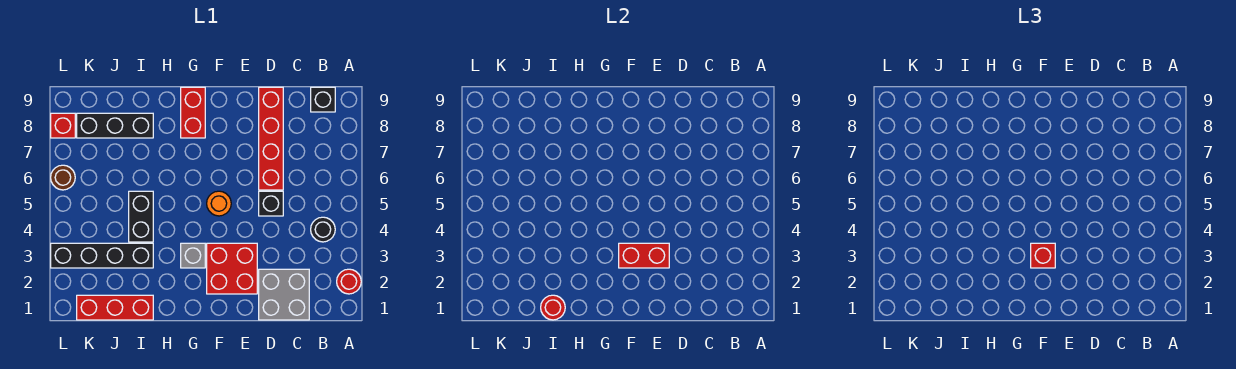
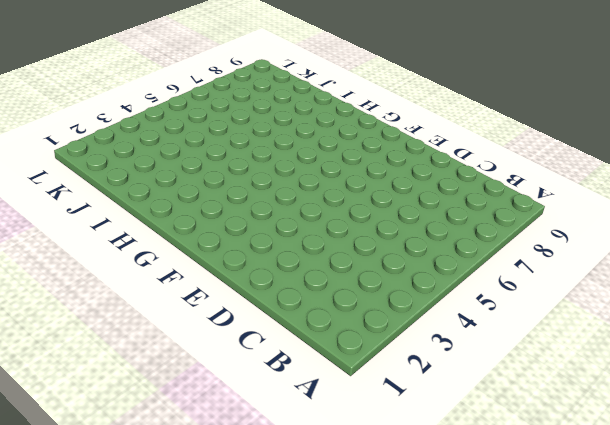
none -> red 1x1 round brick [337,269,361,294]
none -> black 1x1 round brick [311,217,335,242]
none -> black 1x1 brick [311,87,335,112]

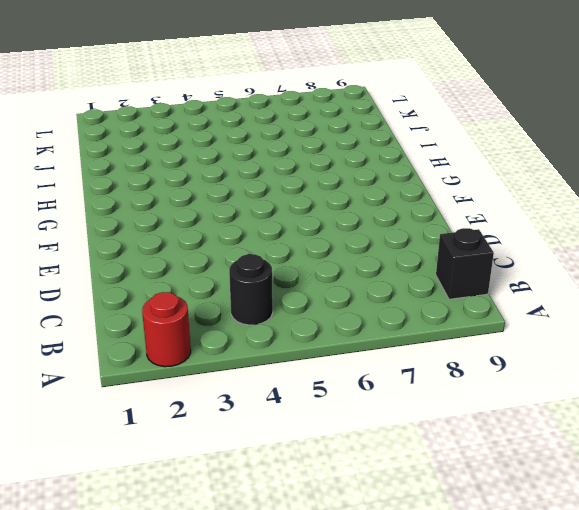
none -> grey 2x2 brick [259,269,309,320]
none -> black 1x1 brick [259,191,283,216]
none -> red 1x4 brick [259,87,283,190]

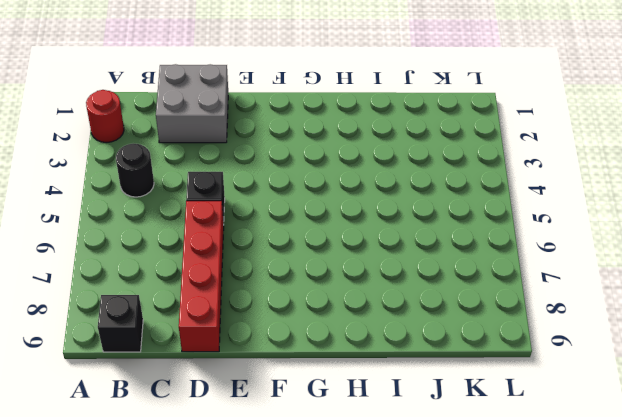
none -> red 2x2 brick [207,243,257,294]
none -> orange 1x1 round brick [207,191,231,216]
none -> grey 1x1 brick [181,243,205,268]

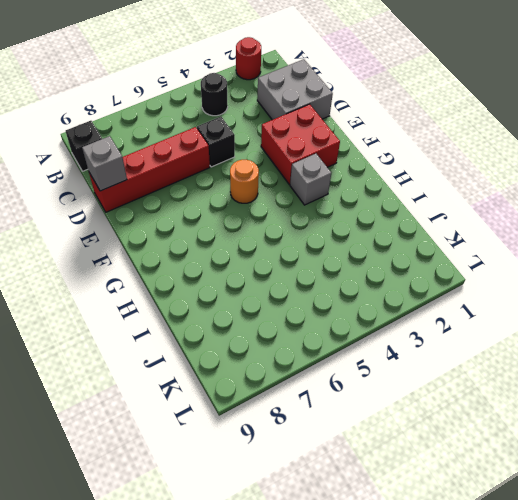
grey 1x1 brick [82,136,127,191] -> none
none -> red 1x2 brick [181,87,205,138]
none -> red 1x3 brick [77,295,153,320]
none -> black 1x4 brick [51,243,153,268]

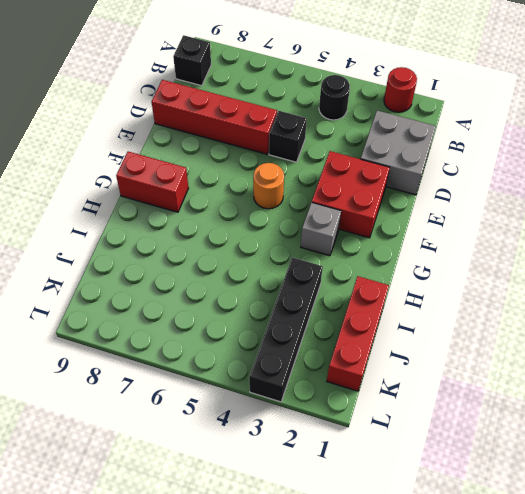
none -> black 1x2 brick [129,191,153,242]
none -> black 1x3 brick [77,113,153,138]
none -> brown 1x1 round brick [51,165,75,190]

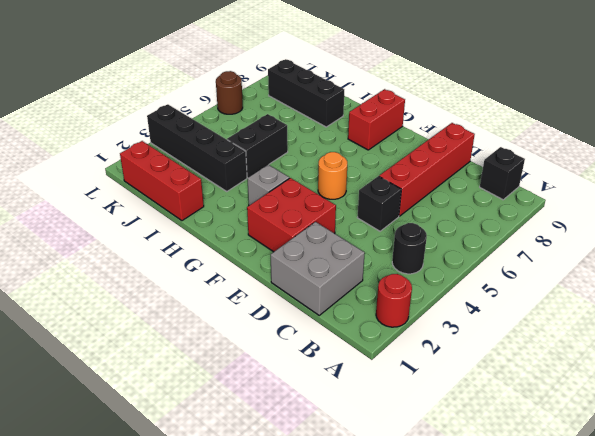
none -> red 1x1 brick [51,113,75,138]
none -> red 1x2 brick [619,243,669,268]
none -> red 1x1 round brick [541,295,565,320]

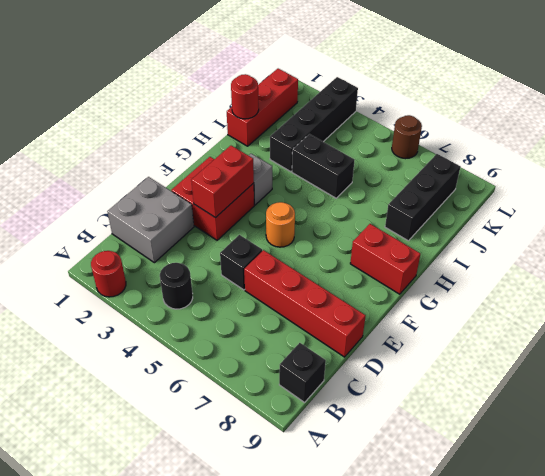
none -> red 1x1 brick [51,113,75,138]
none -> red 1x1 brick [1031,243,1055,268]

